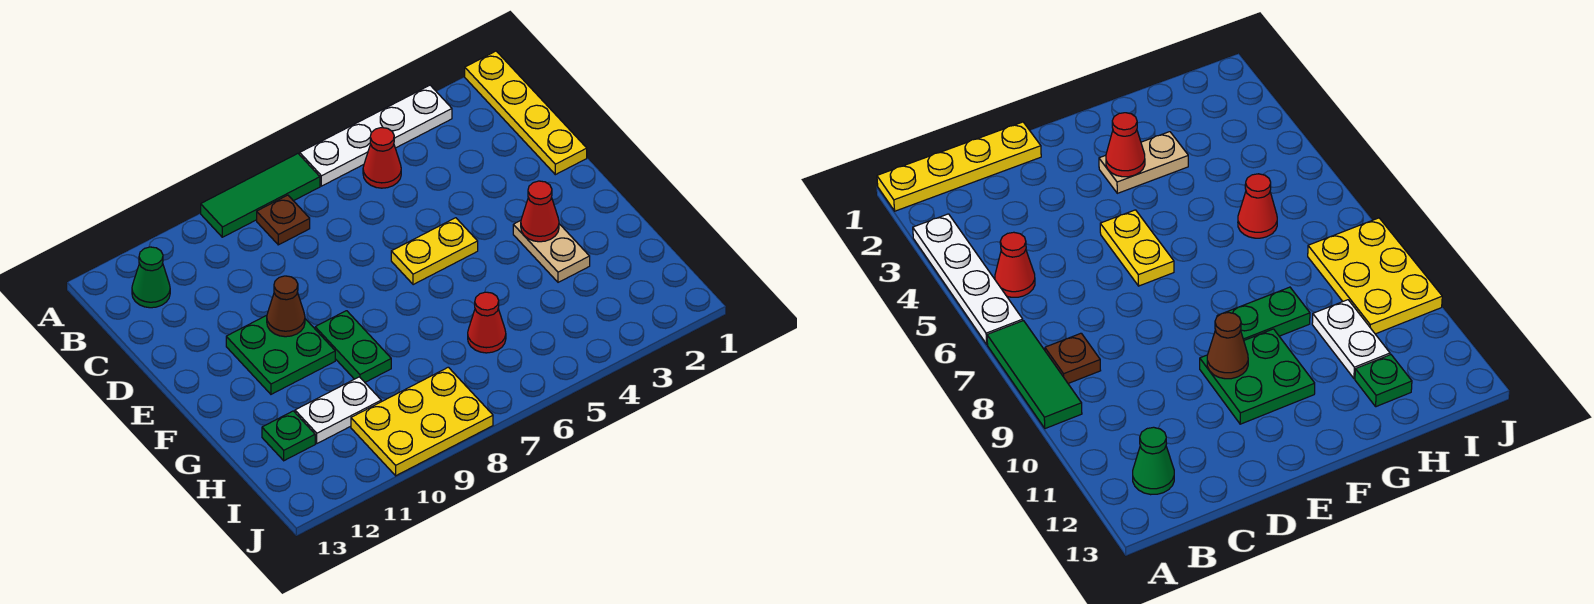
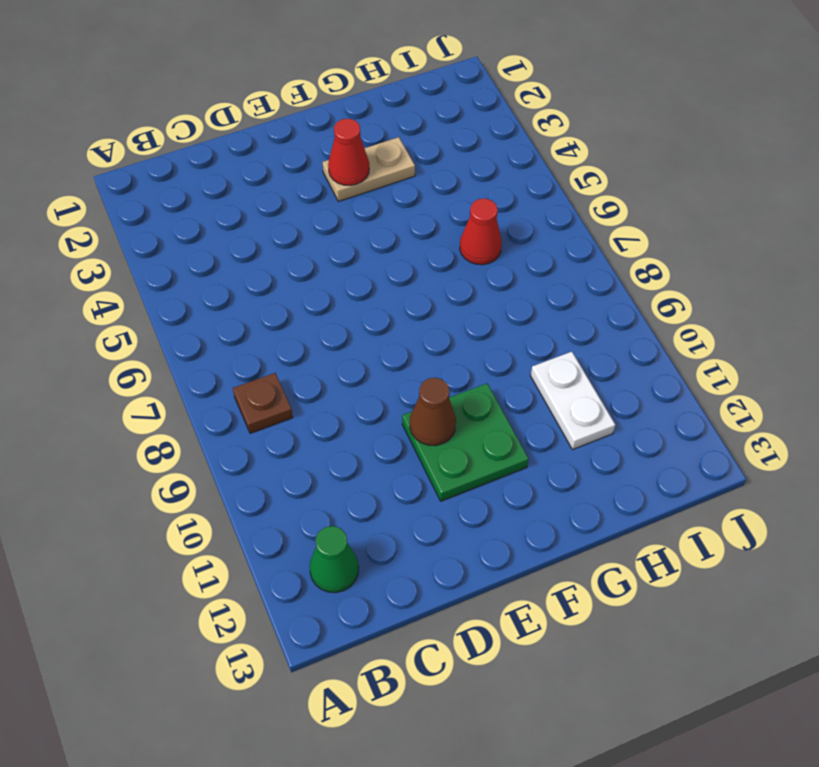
none -> yellow 1x4 plate [465,51,587,175]
none -> white 1x4 plate [300,85,452,186]
none -> green 1x3 tile [201,154,320,237]

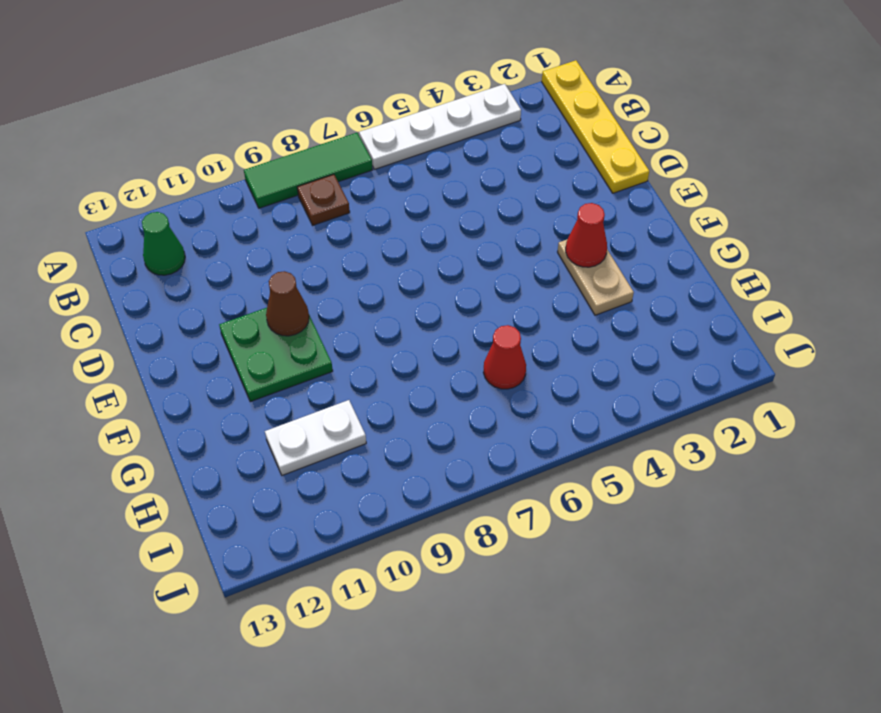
none -> red 1x1 cone [363,128,401,188]
none -> yellow 1x2 plate [391,218,478,285]
none -> green 1x2 plate [315,311,391,382]

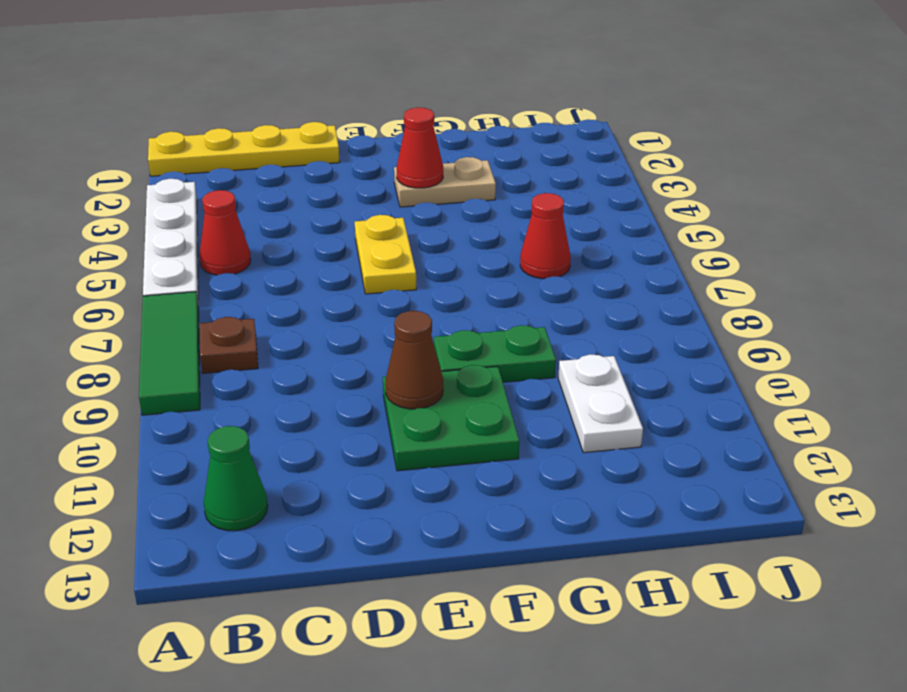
none -> green 1x1 plate [262,411,315,461]
none -> yellow 2x3 plate [351,367,493,476]

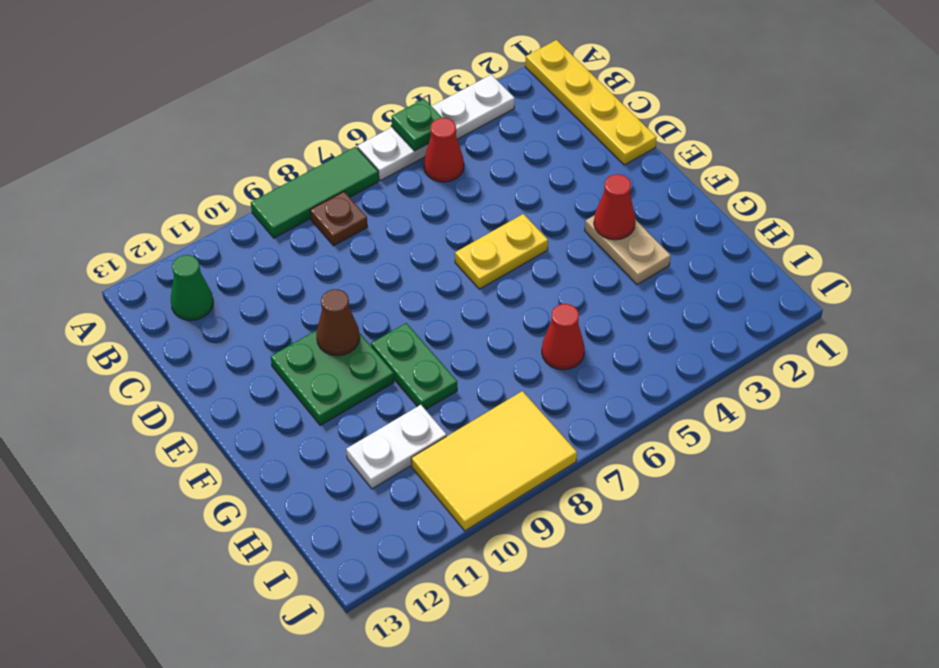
green 1x1 plate [391,99,442,151] -> green 1x1 plate moved to [262,411,315,461]
yellow 2x3 tile [411,391,577,531] -> yellow 2x3 plate [351,367,493,476]

